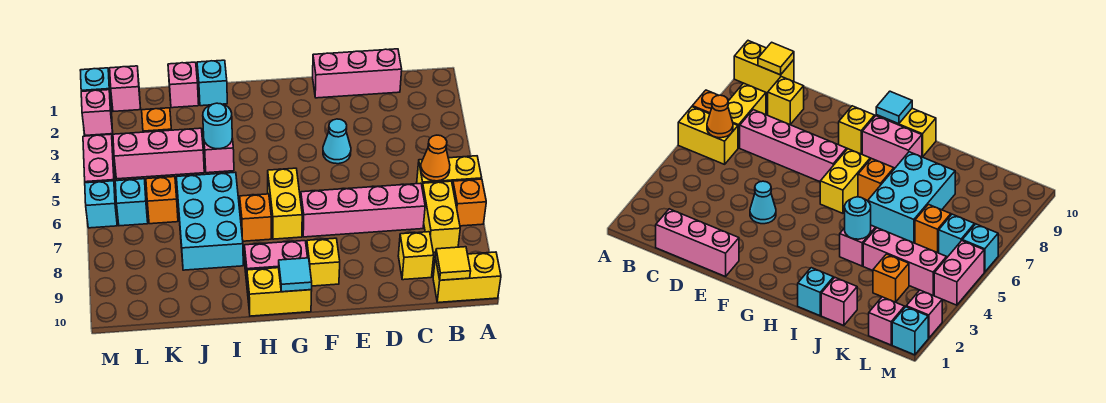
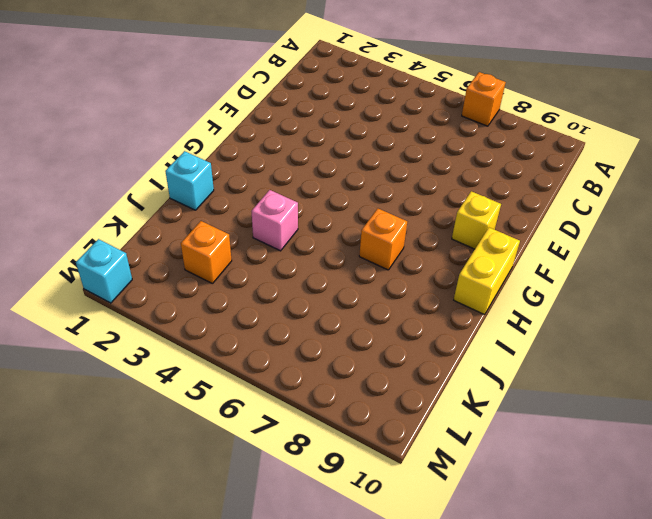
none -> yellow 1x2 brick [417,156,482,186]
none -> yellow 1x2 brick [433,252,501,302]
none -> yellow 1x2 brick [422,181,460,252]
none -> pink 1x3 brick [313,49,402,98]

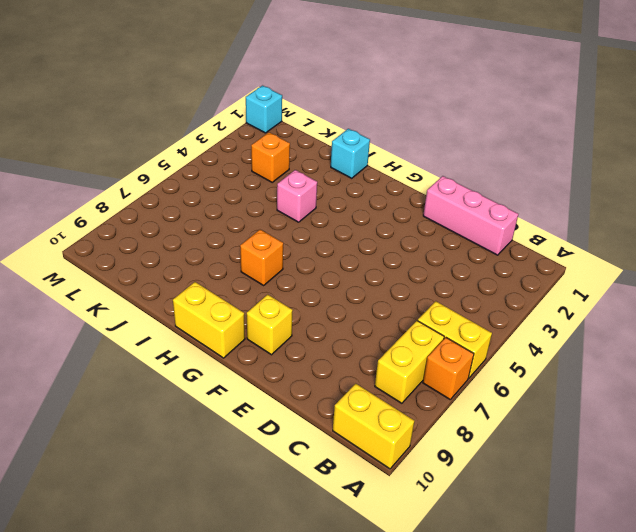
none -> pink 1x4 brick [301,183,425,237]
none -> yellow 1x1 brick [398,232,434,280]
none -> cyan 1x1 cone [323,119,351,164]
none -> yellow 1x2 brick [268,168,302,239]

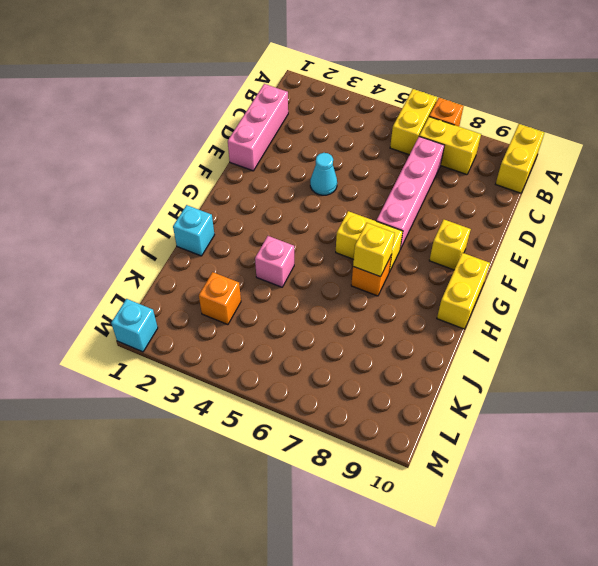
yellow 1x1 brick [353,223,395,277] -> yellow 1x1 brick moved to [398,232,434,280]
none -> pink 1x2 brick [245,241,308,282]
none -> cyan 2x3 brick [177,172,243,270]
none -> pink 1x1 brick [168,62,199,108]
none -> pink 1x3 brick [113,128,204,179]

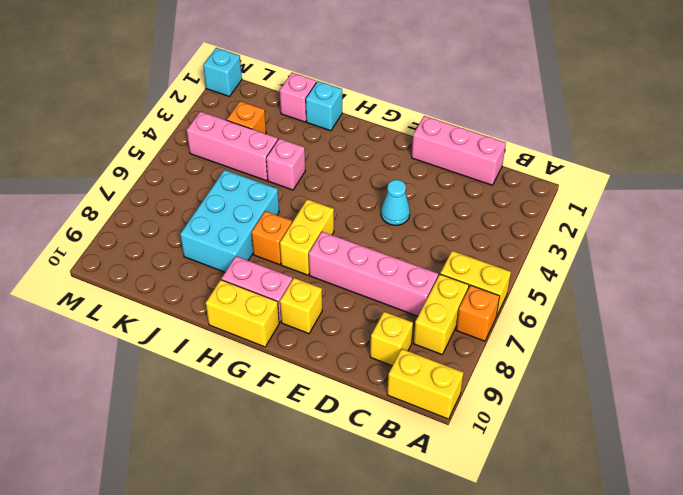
none -> orange 1x1 brick [146,177,178,224]
none -> pink 1x1 brick [110,66,141,111]
none -> cyan 1x1 brick [115,179,148,226]
none -> pink 1x1 brick [81,90,113,135]

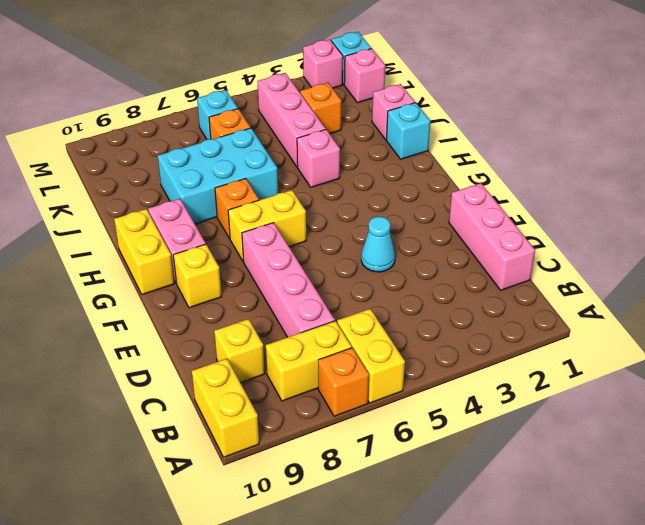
none -> pink 1x2 brick [83,134,116,196]
none -> cyan 1x1 brick [85,181,117,228]
none -> orange 1x1 cone [421,135,450,181]
none -> yellow 1x1 tile [435,247,471,280]

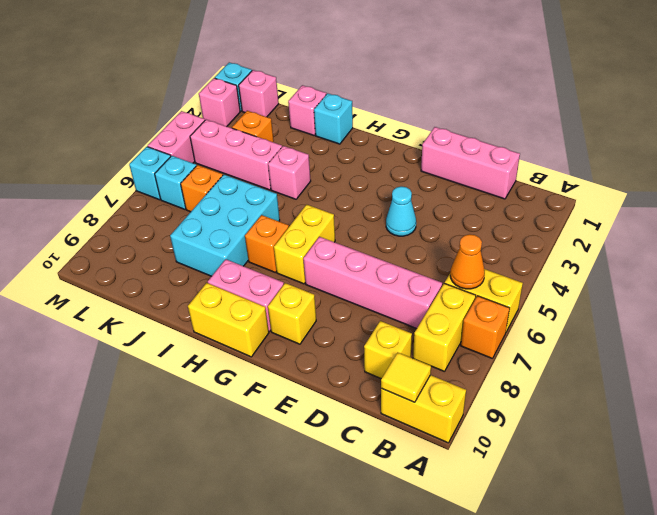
none -> cyan 1x1 tile [279,258,312,292]
none -> cyan 1x1 round brick [203,103,232,149]

